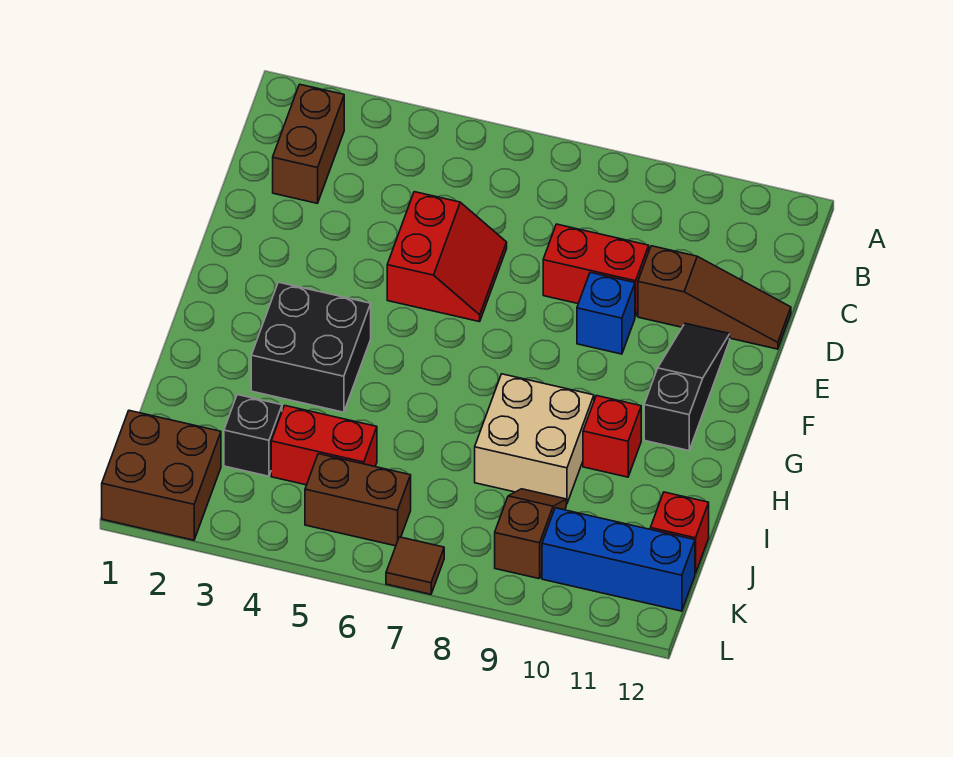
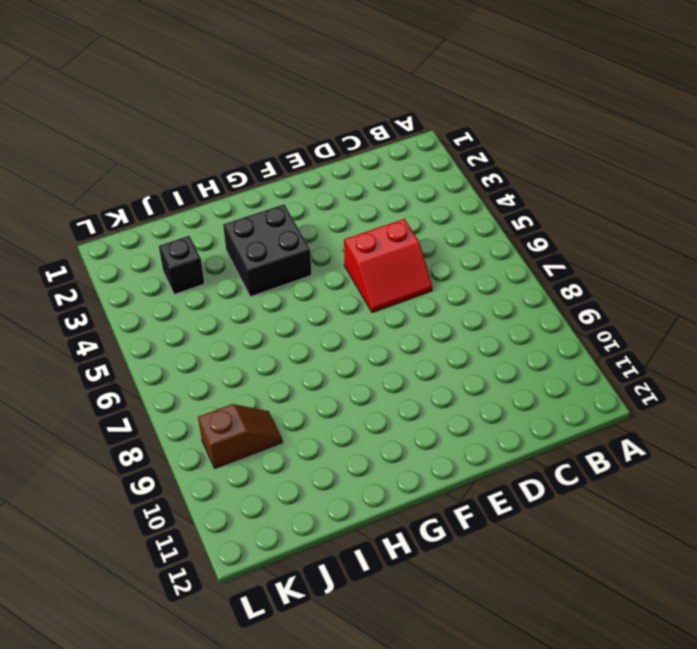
none -> brown 1x2 brick [273,84,344,203]
none -> red 1x2 brick [543,224,649,317]
none -> brown 1x3 slope [638,246,791,349]

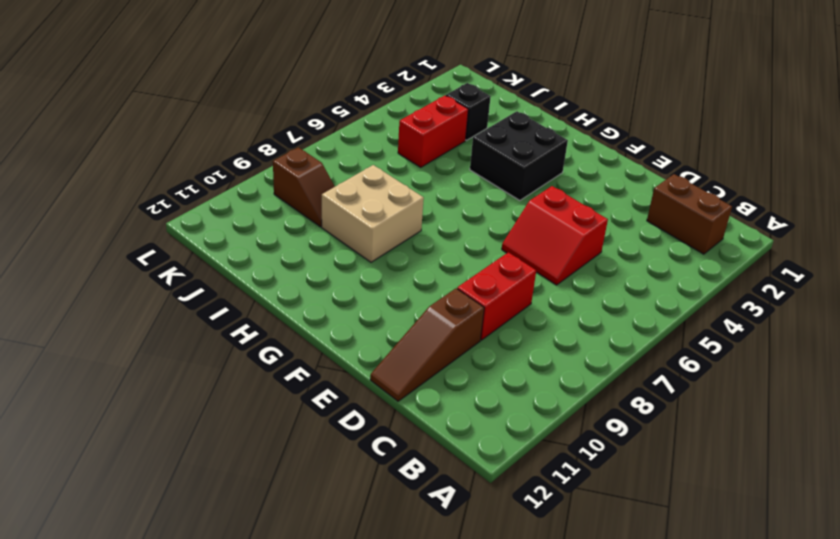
none -> blue 1x1 brick [577,272,635,354]
none -> black 1x3 slope [644,323,730,451]
none -> red 1x1 brick [583,396,641,477]

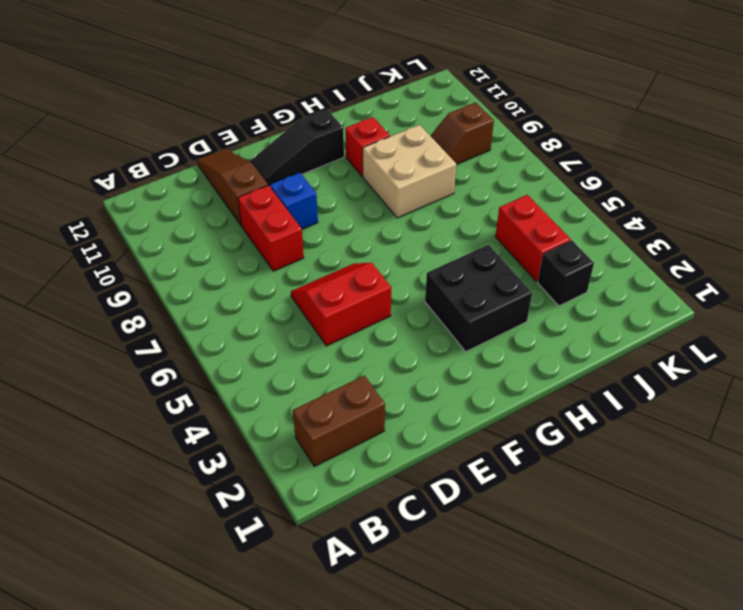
none -> red 1x1 brick [650,492,709,574]
none -> brown 2x2 brick [102,411,221,540]
none -> brown 1x2 brick [305,454,411,546]

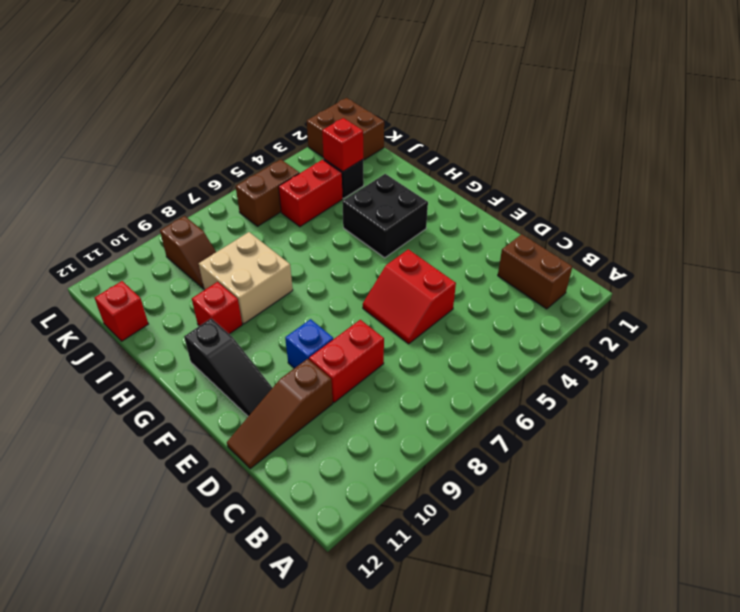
red 1x1 brick [322,118,363,172] -> none
none -> blue 1x3 brick [542,508,695,611]
none -> brown 1x1 tile [386,537,444,594]

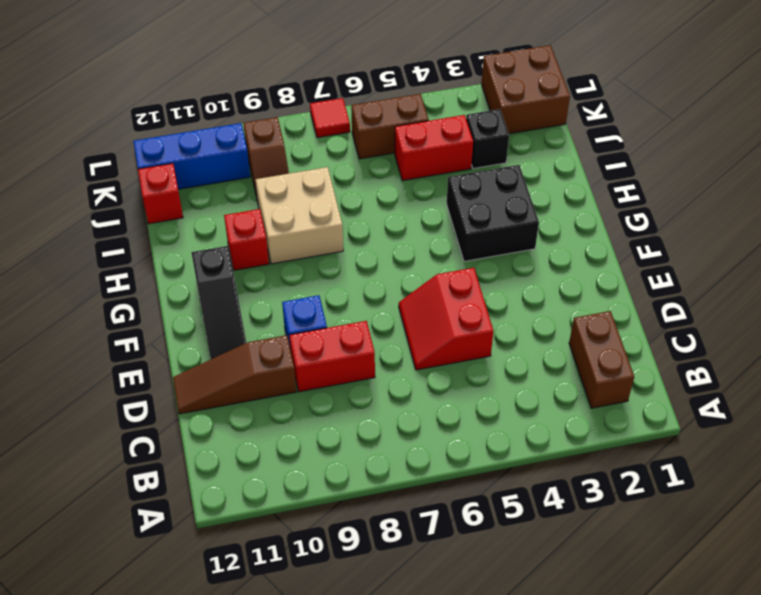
red 1x1 tile [310,98,350,138] -> brown 1x1 tile [386,537,444,594]

